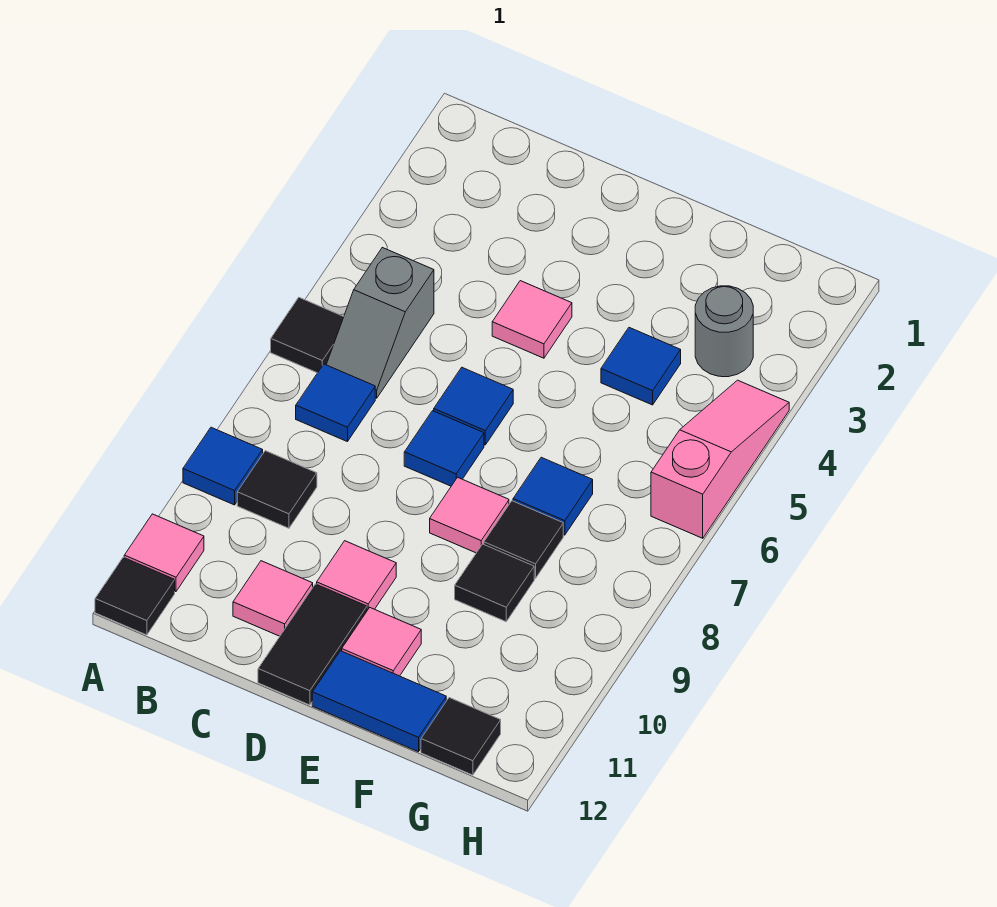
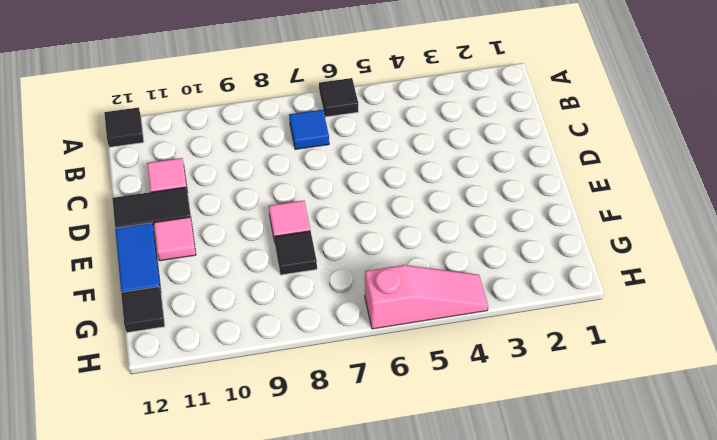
none -> blue 1x1 tile [183,427,263,505]
none -> pink 1x1 tile [124,514,204,592]
none -> grey 1x2 slope [326,248,434,398]

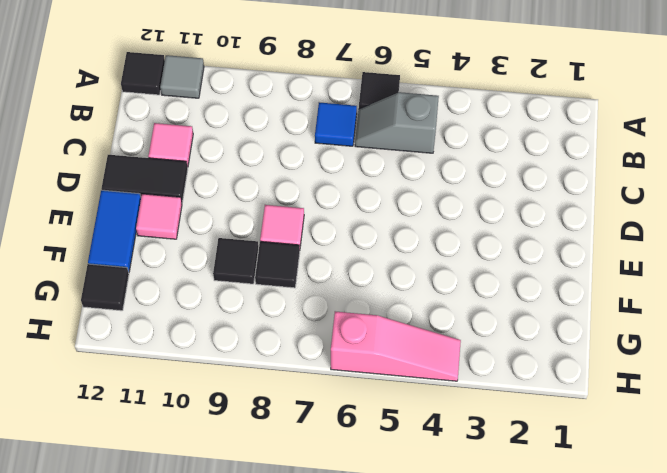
grey 1x1 tile [160,55,204,98] -> pink 1x1 tile [124,514,204,592]
none -> blue 1x1 tile [183,427,263,505]
none -> black 1x1 tile [237,451,317,528]
none -> pink 1x1 tile [492,281,572,358]

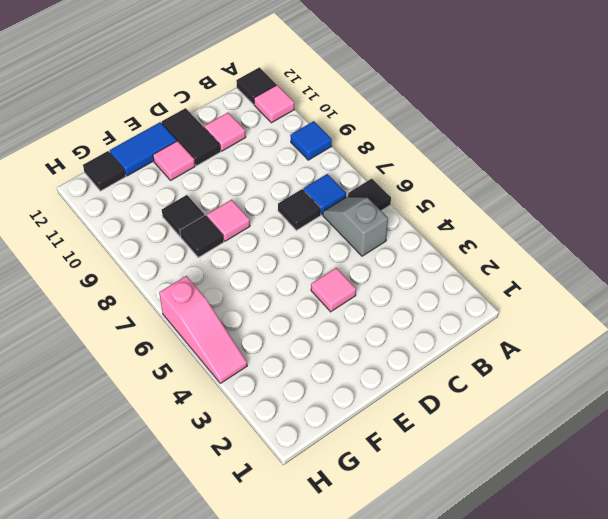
black 1x1 tile [278,189,321,230] -> black 1x1 tile moved to [237,451,317,528]
none -> blue 1x1 tile [434,368,513,445]
none -> blue 1x1 tile [404,411,484,486]
none -> pink 1x1 tile [317,541,396,610]

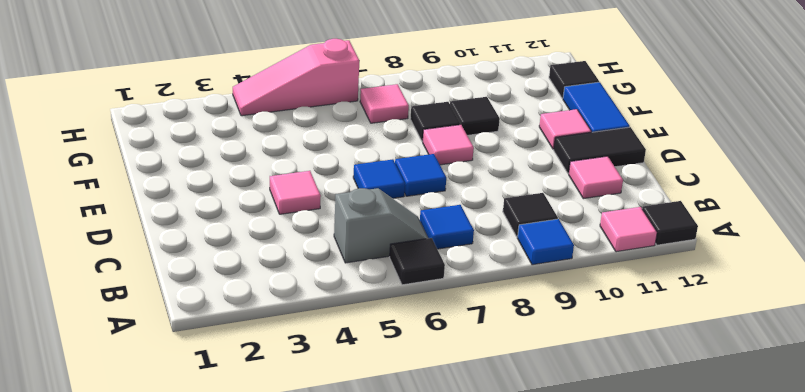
pink 1x1 tile [360,84,409,123] -> pink 1x1 tile moved to [317,541,396,610]
none -> blue 1x1 tile [601,328,681,405]
none -> blue 1x1 tile [513,457,593,535]
none -> grey 1x1 round brick [695,286,753,377]

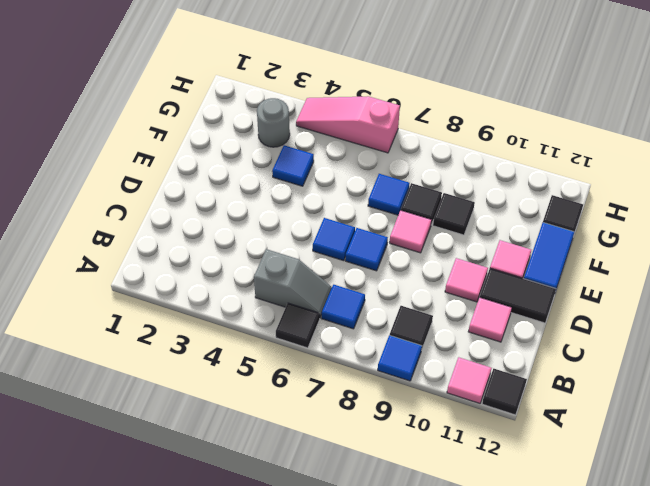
none -> pink 1x1 tile [492,281,572,358]

